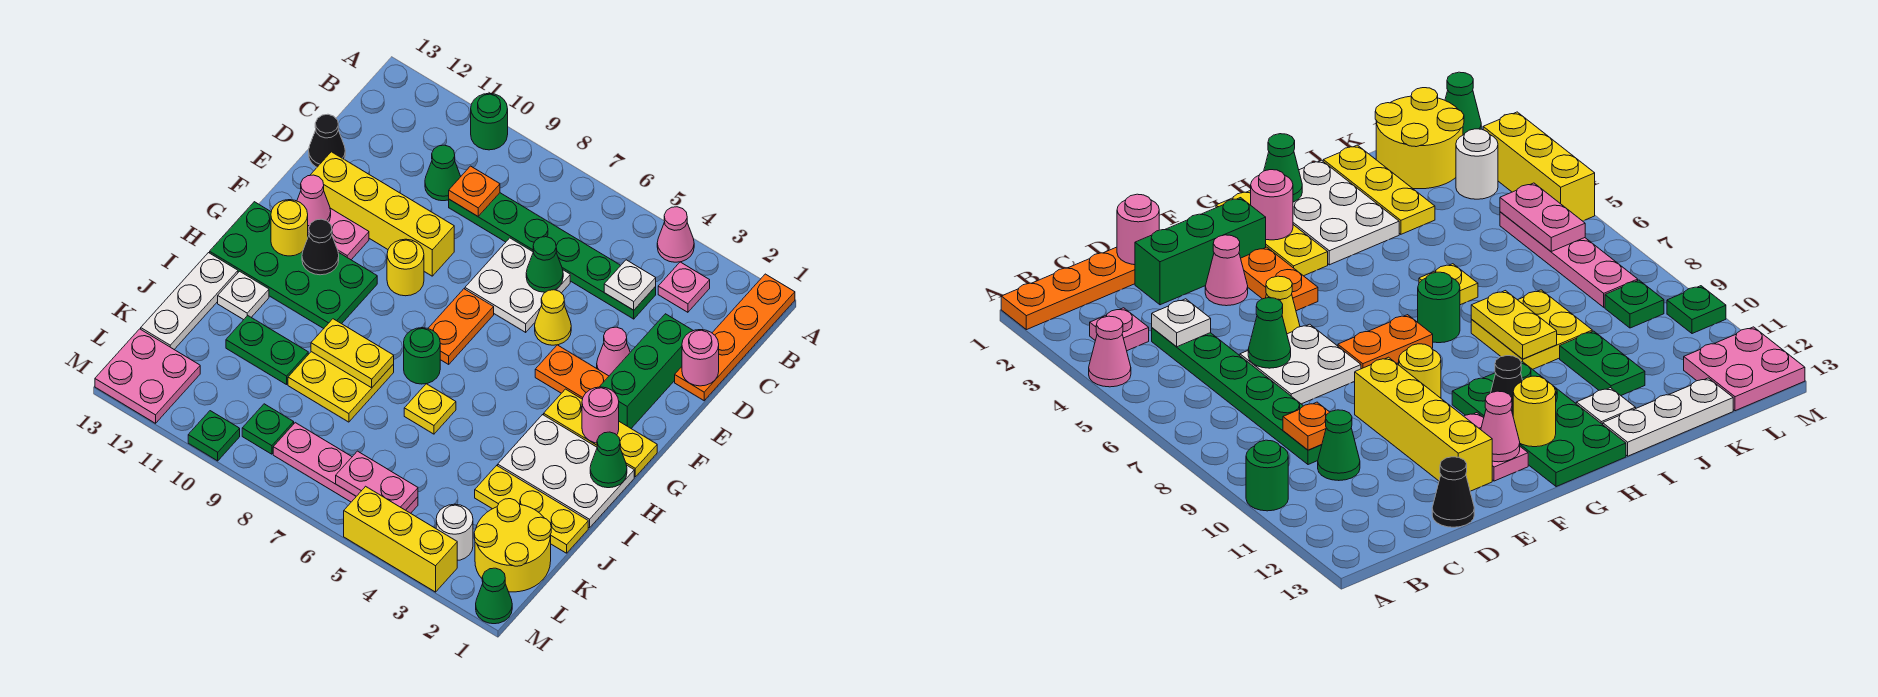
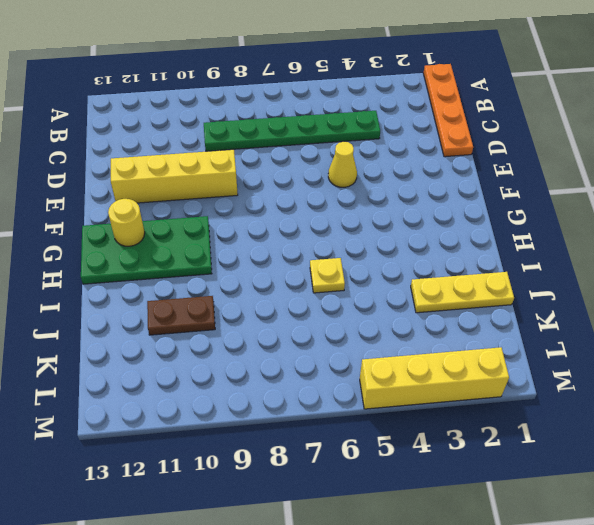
brown 1x2 plate [147,296,215,335] -> green 1x2 plate [226,316,308,385]
yellow 1x4 brick [360,347,509,409] -> yellow 1x3 brick [344,486,457,592]
none -> pink 1x1 cone [657,207,694,262]
none -> green 1x1 round brick [471,93,508,150]
none -> pink 1x1 plate [658,262,710,312]
none -> green 1x1 cone [425,145,461,201]

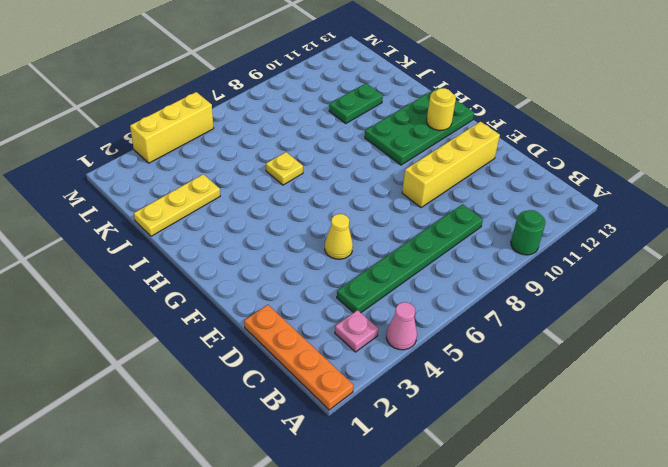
none -> green 1x1 cone [425,145,461,201]
none -> green 1x3 brick [600,314,693,428]
none -> white 2x2 plate [465,238,570,332]
none -> black 1x1 cone [309,114,345,167]

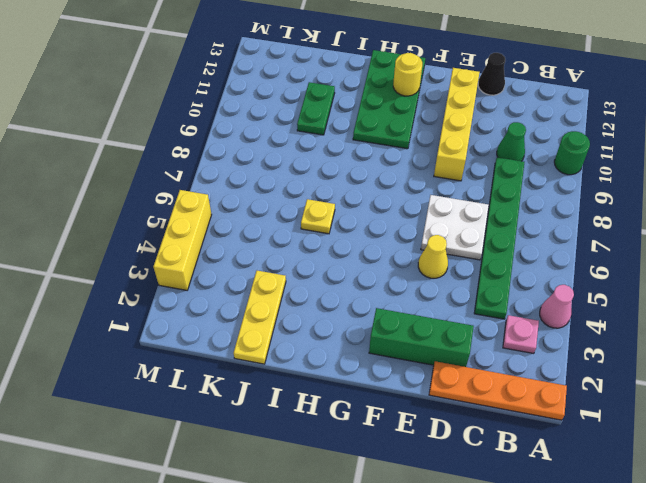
none -> pink 1x1 cone [597,327,630,376]
none -> orange 1x2 plate [535,345,609,399]
none -> orange 1x2 plate [428,289,494,364]
none -> yellow 1x1 round brick [387,239,424,296]

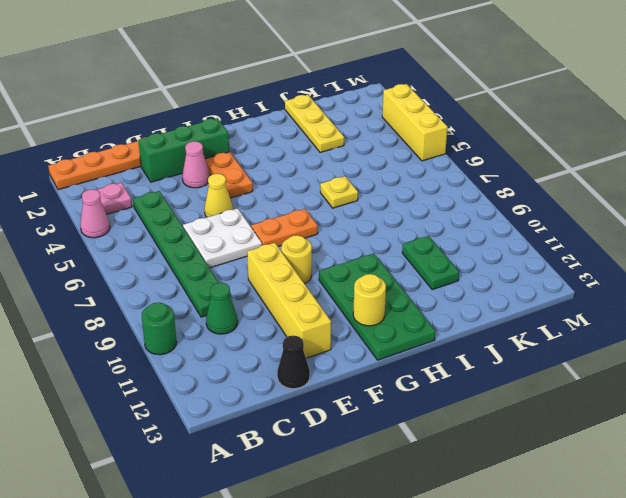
none -> pink 1x2 plate [308,208,369,260]
none -> yellow 1x3 plate [544,389,657,477]
none -> white 2x3 plate [498,415,634,528]
none -> green 1x1 round brick [404,328,440,384]

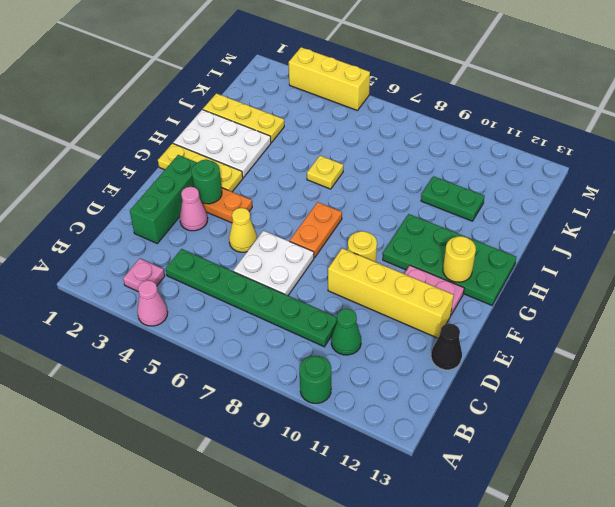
green 1x1 round brick [192,159,222,204] -> green 1x1 round brick moved to [404,328,440,384]
none -> orange 1x4 plate [675,274,795,401]
none -> yellow 2x2 plate [288,352,394,422]
none -> white 1x1 plate [218,271,269,320]
none -> white 1x3 plate [141,253,238,349]

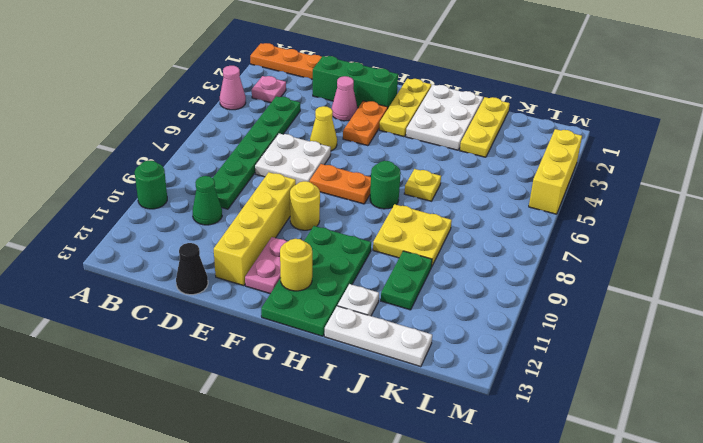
none -> yellow 2x2 round brick [474,499,551,592]
none -> white 1x1 round brick [436,504,473,561]
none -> pink 1x4 plate [273,423,418,513]
none -> green 1x1 plate [242,404,294,454]

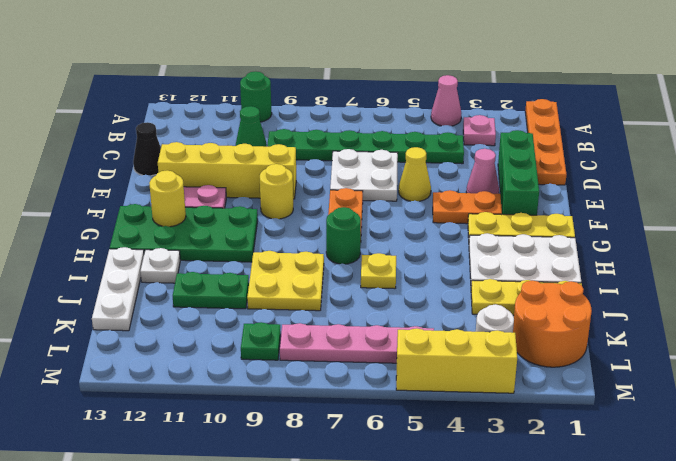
orange 2x2 round brick [513,280,592,367] -> yellow 2x2 round brick [474,499,551,592]
none -> pink 2x2 plate [95,329,200,423]
none -> green 1x1 cone [476,568,512,624]
none -> green 1x1 plate [188,411,240,461]
none -> white 1x1 plate [604,260,656,310]

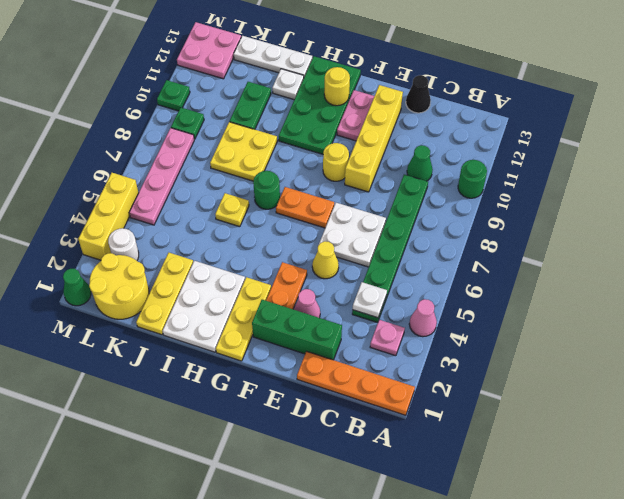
none -> orange 1x1 plate [449,166,500,216]
none -> pink 1x1 round brick [682,330,719,386]
none -> green 1x1 cone [526,237,563,292]
none -> pink 1x1 cone [297,175,331,230]

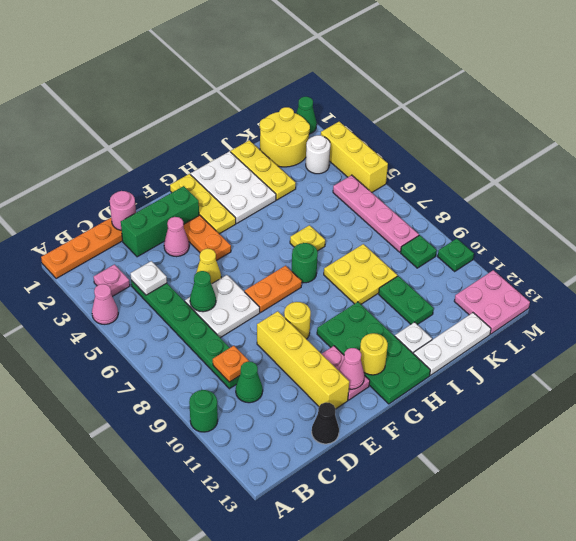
none -> pink 1x1 round brick [582,387,619,443]
none -> black 1x1 cone [302,219,339,275]
none -> green 1x1 cone [590,432,627,488]
none -> yellow 1x2 plate [311,319,394,388]

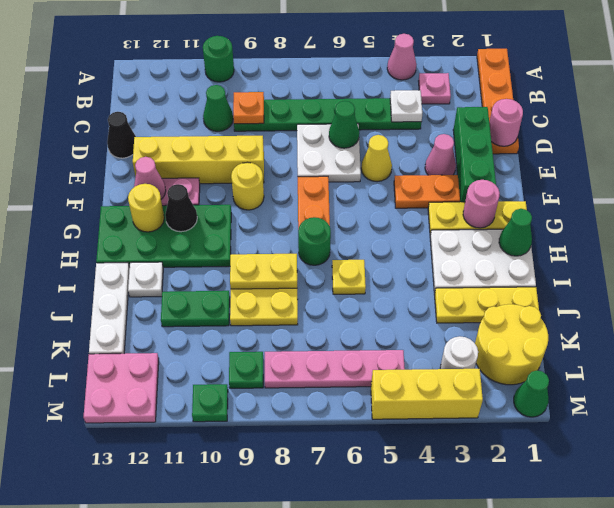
none -> pink 1x2 plate [336,451,418,510]

